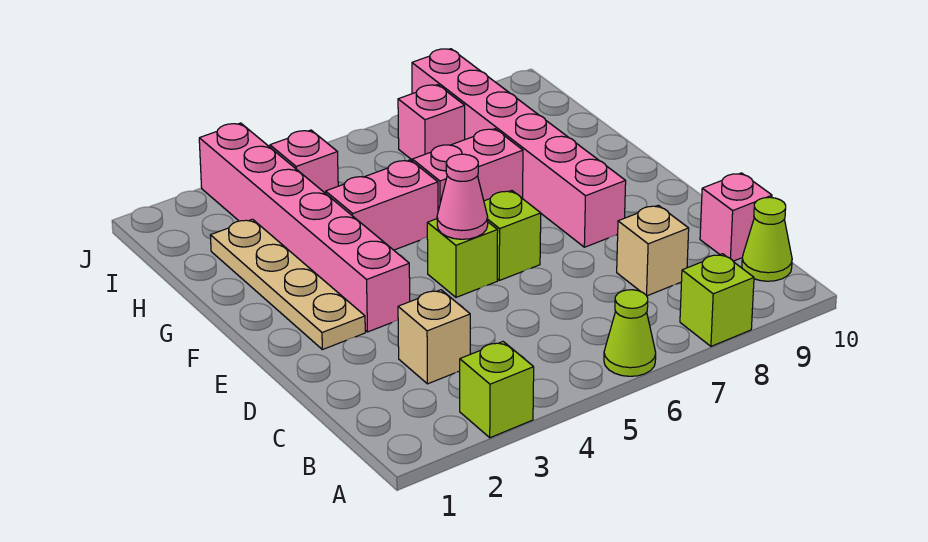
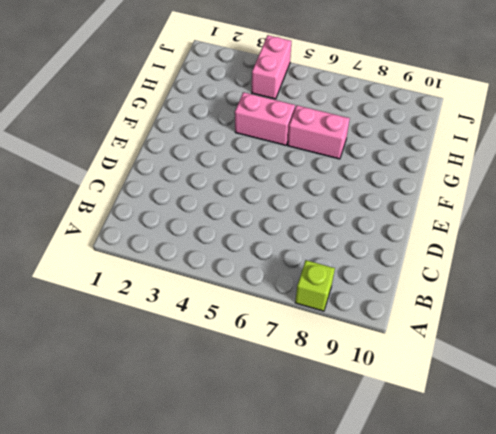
pink 1x2 brick [252,35,291,99] -> pink 1x1 brick [270,130,338,193]
none -> lime 1x1 brick [460,342,534,438]
none -> lime 1x1 cone [604,290,656,376]
none -> lime 1x1 cone [742,197,792,281]

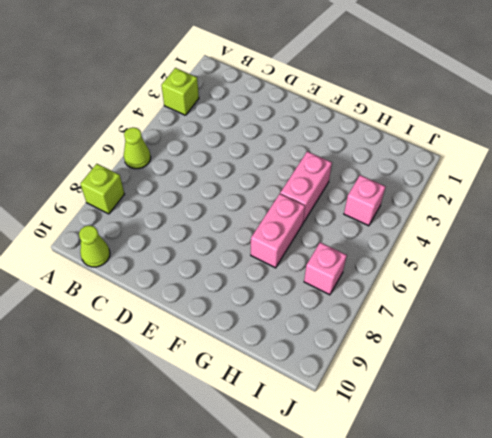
none -> tan 1x1 brick [398,290,470,384]
none -> tan 1x1 brick [617,205,689,296]
none -> pink 1x1 brick [700,173,772,261]

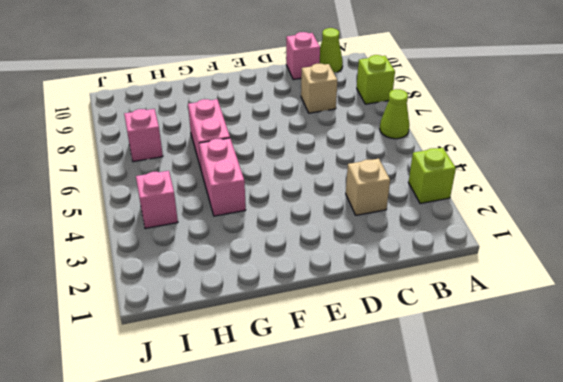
none -> tan 1x4 plate [210,219,365,350]
none -> pink 1x6 brick [199,123,410,332]
none -> lime 1x1 brick [427,219,498,297]

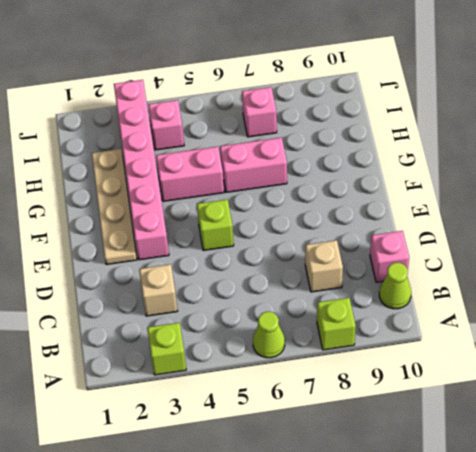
none -> lime 1x1 brick [484,191,541,280]
none -> pink 1x6 brick [412,49,626,247]
none -> pink 1x1 cone [437,154,488,239]

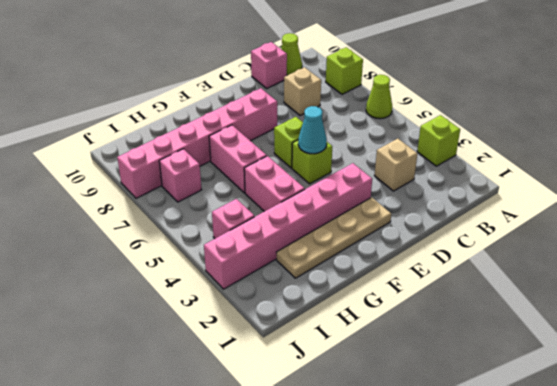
cyan 1x1 cone [298,106,327,154] -> pink 1x1 cone [437,154,488,239]

